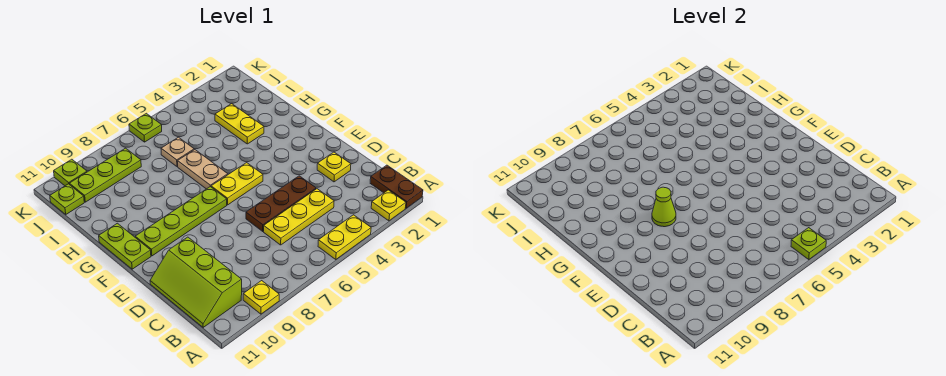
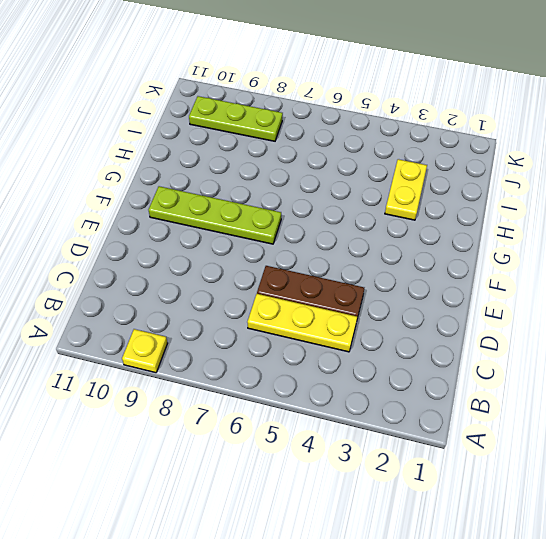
none -> brown 1x2 plate [370,165,423,208]
none -> yellow 1x1 plate [371,190,406,221]
none -> yellow 1x2 plate [318,215,371,260]

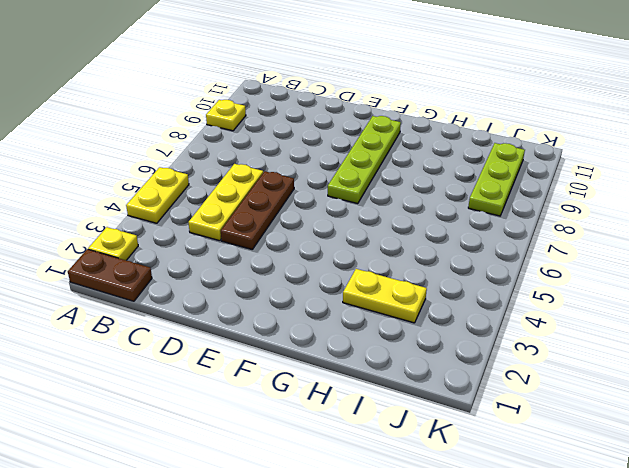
none -> lime 2x3 slope [150,237,242,327]
none -> yellow 1x1 plate [317,152,351,182]
none -> yellow 1x2 plate [211,163,263,205]

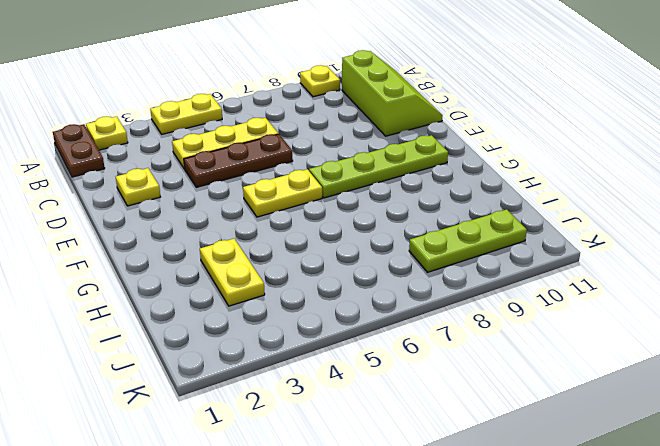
none -> lime 1x2 plate [99,223,151,269]
none -> tan 1x2 plate [178,150,228,189]
none -> tan 1x1 plate [161,137,194,167]

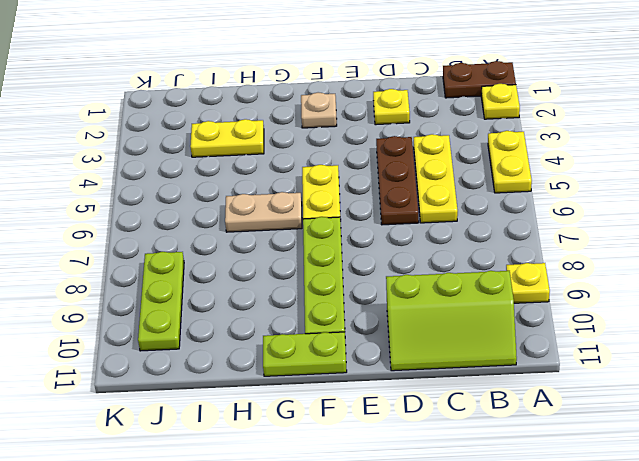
tan 1x1 plate [301,92,337,128] -> tan 1x1 plate moved to [161,137,194,167]
none -> lime 1x1 plate [50,184,84,214]
none -> lime 1x1 plate [129,113,162,142]
none -> lime 1x1 plate [54,159,87,186]

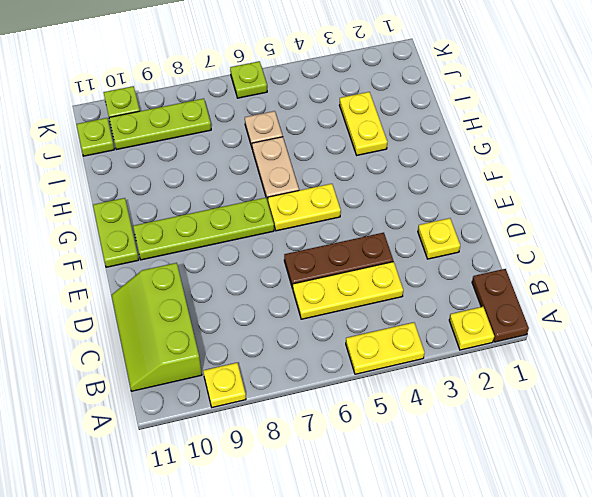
none -> lime 1x1 plate [791,228,826,260]
none -> lime 1x1 cone [652,187,676,227]

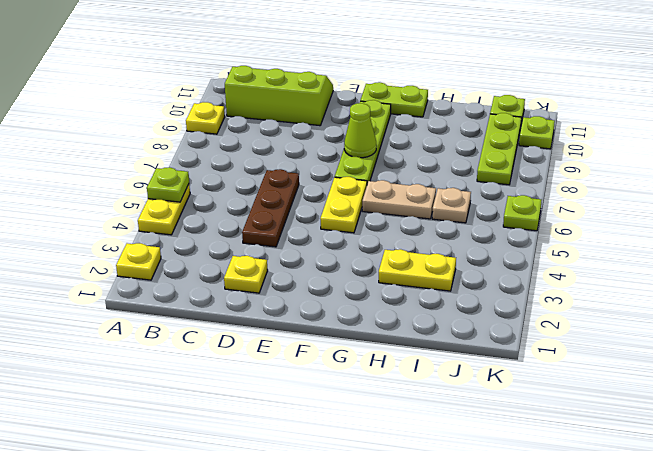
none -> brown 1x2 plate [370,165,423,208]
none -> yellow 1x3 plate [264,189,334,245]

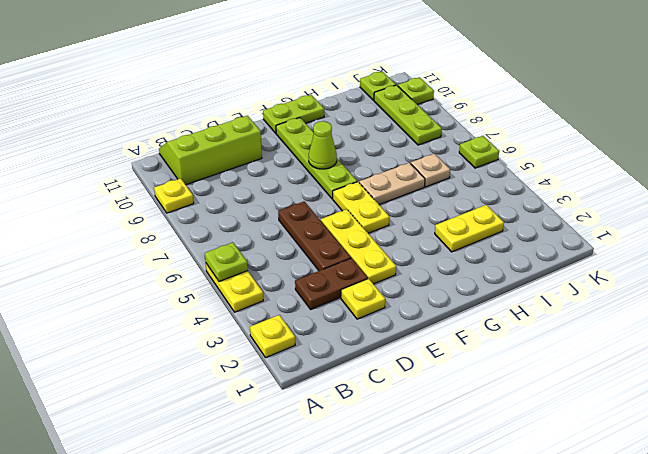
brown 1x2 plate [295,258,368,309] -> brown 1x2 plate moved to [370,165,423,208]
yellow 1x3 plate [321,209,396,284] -> yellow 1x3 plate moved to [264,189,334,245]

